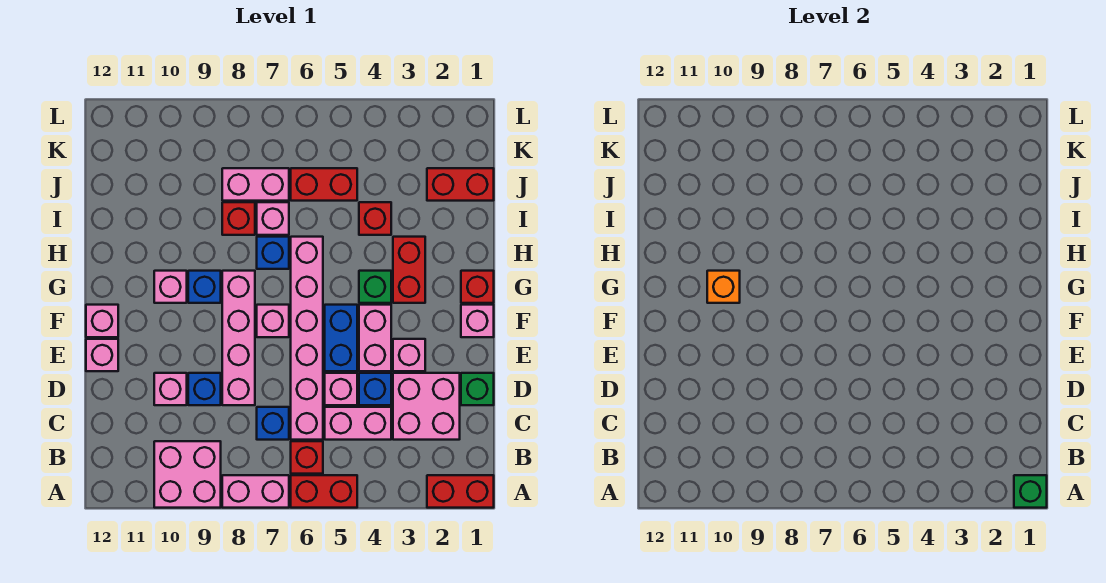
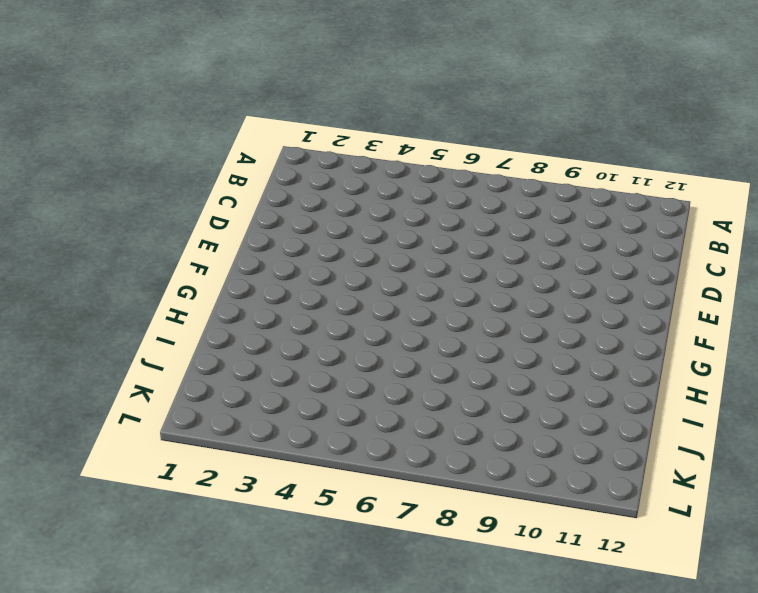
none -> red 1x2 brick [427,475,494,508]
none -> red 1x2 brick [291,475,357,508]
none -> pink 1x2 brick [222,475,289,508]
none -> pink 2x2 brick [154,441,221,508]

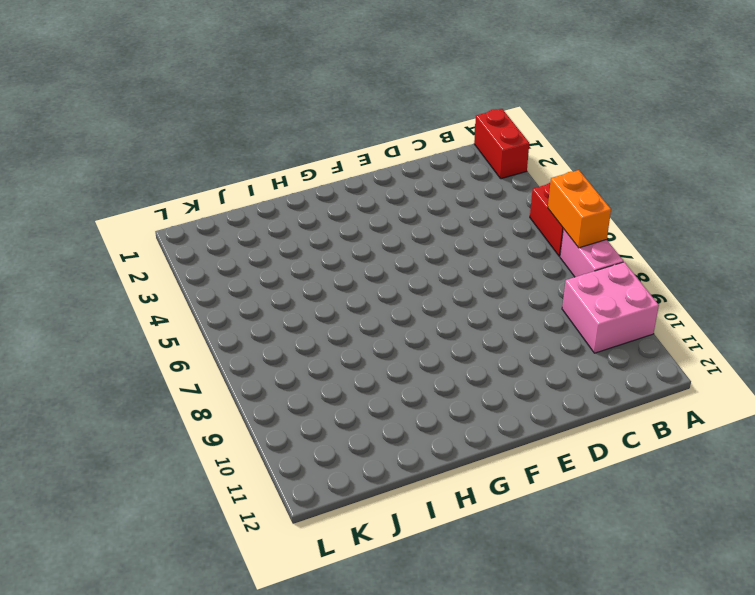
orange 1x2 brick [548,170,611,248] -> none
none -> red 1x1 brick [291,441,323,474]
none -> pink 2x2 brick [393,373,460,440]
none -> pink 1x2 brick [325,407,391,440]
none -> pink 1x6 brick [291,237,323,440]

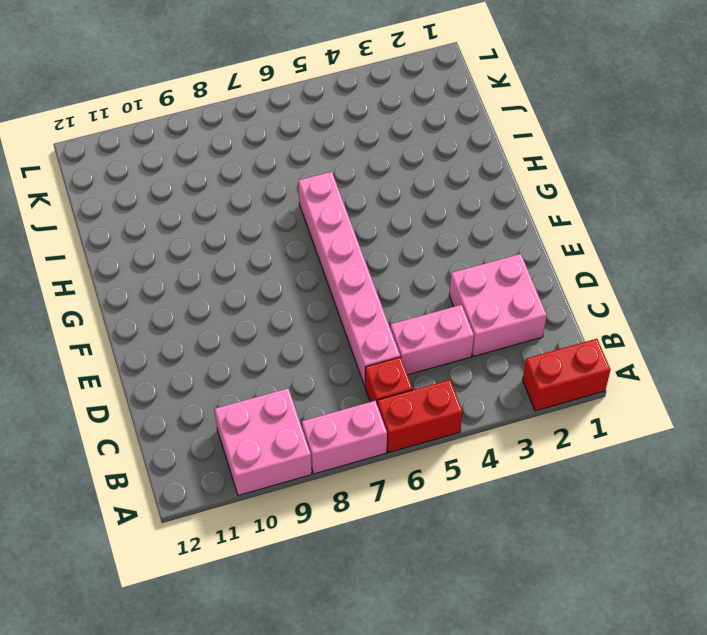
none -> blue 1x1 brick [257,407,289,440]
none -> green 1x1 brick [461,373,494,405]
none -> blue 1x1 brick [359,373,391,405]
none -> pink 1x1 brick [325,373,357,405]

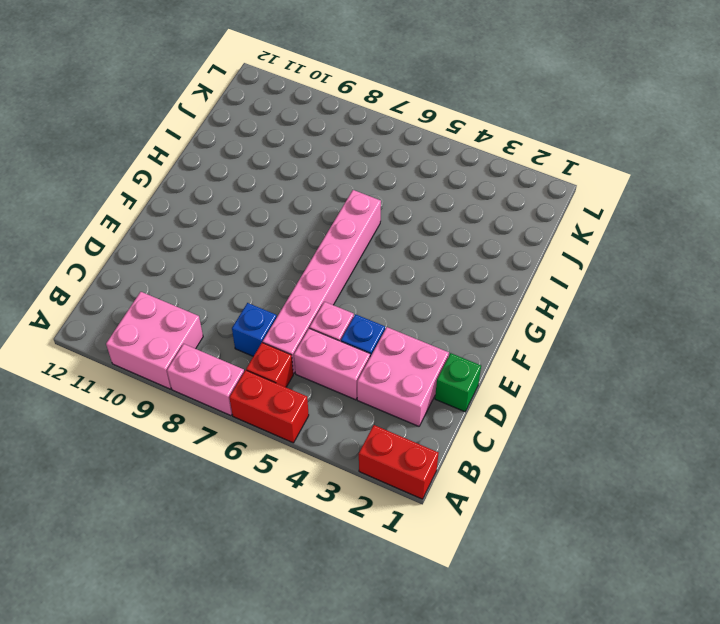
none -> pink 1x4 brick [222,271,255,405]
none -> blue 1x1 brick [188,373,221,405]
none -> pink 1x1 brick [154,373,187,405]
none -> pink 1x1 brick [393,339,425,371]

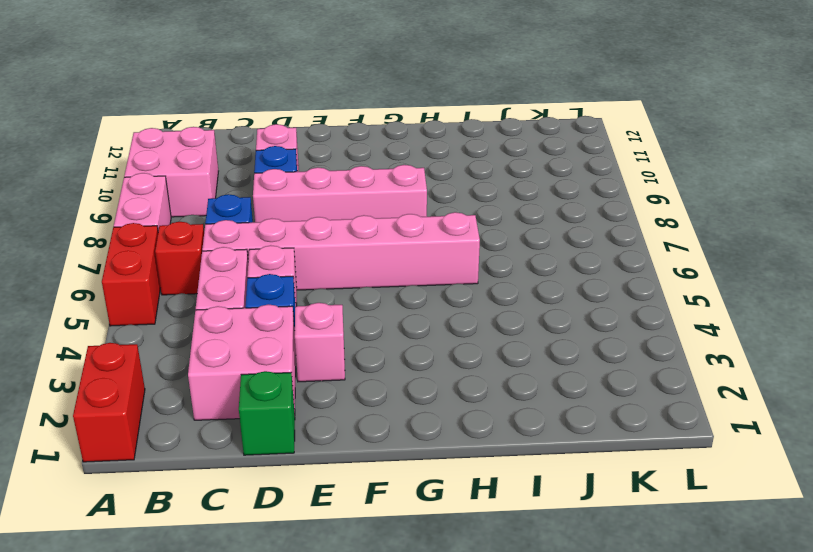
none -> pink 1x2 brick [359,305,391,371]
none -> blue 1x2 brick [325,305,357,371]
none -> pink 1x1 brick [86,339,118,371]
none -> pink 1x1 brick [461,305,494,337]

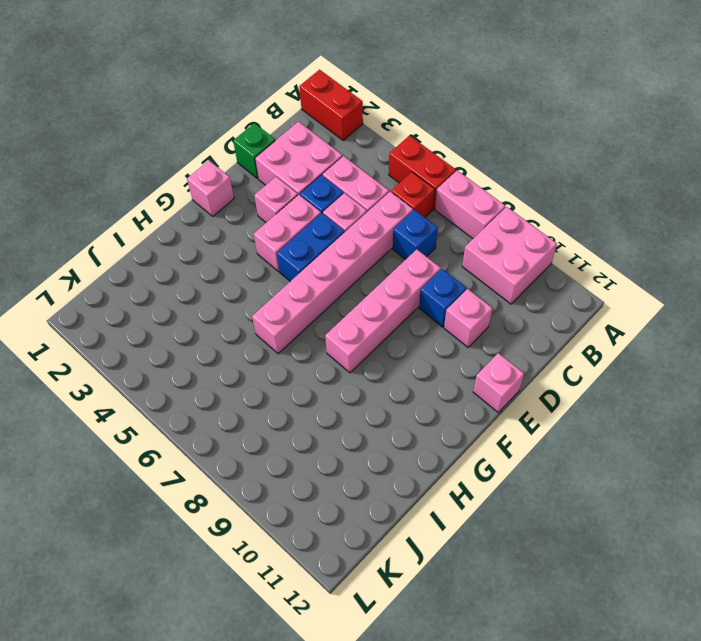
none -> pink 1x1 brick [257,305,289,337]
none -> pink 1x1 brick [86,305,118,337]
none -> red 1x1 brick [461,271,494,303]
none -> red 1x2 brick [393,237,425,303]

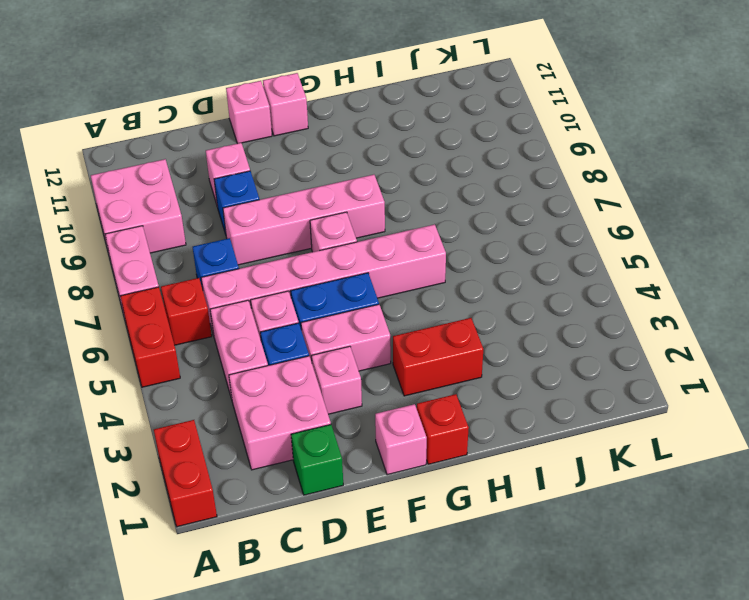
none -> green 1x1 brick [359,271,391,303]
none -> blue 1x1 brick [188,271,221,303]
none -> pink 1x1 brick [154,271,187,303]
none -> blue 1x1 brick [257,237,289,269]

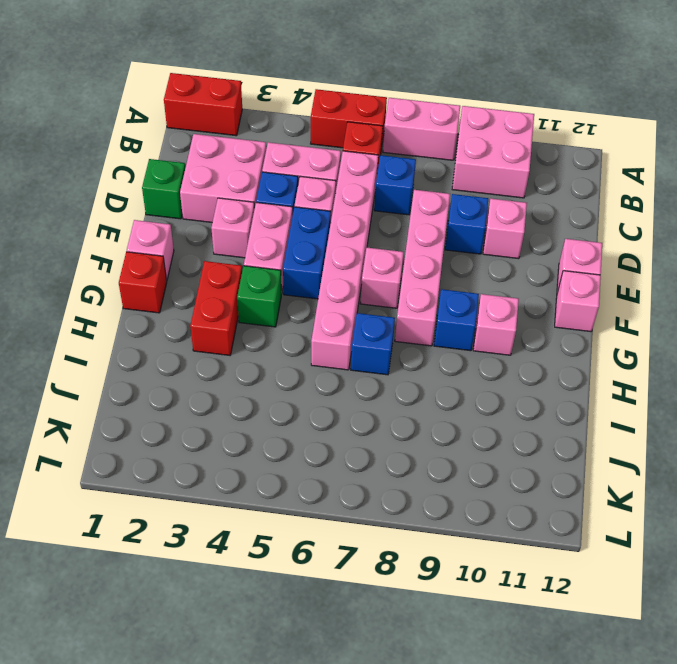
none -> red 1x1 brick [359,202,391,235]
none -> pink 1x1 brick [257,202,289,235]
none -> red 1x1 brick [222,202,255,235]
none -> red 1x2 brick [427,168,494,201]

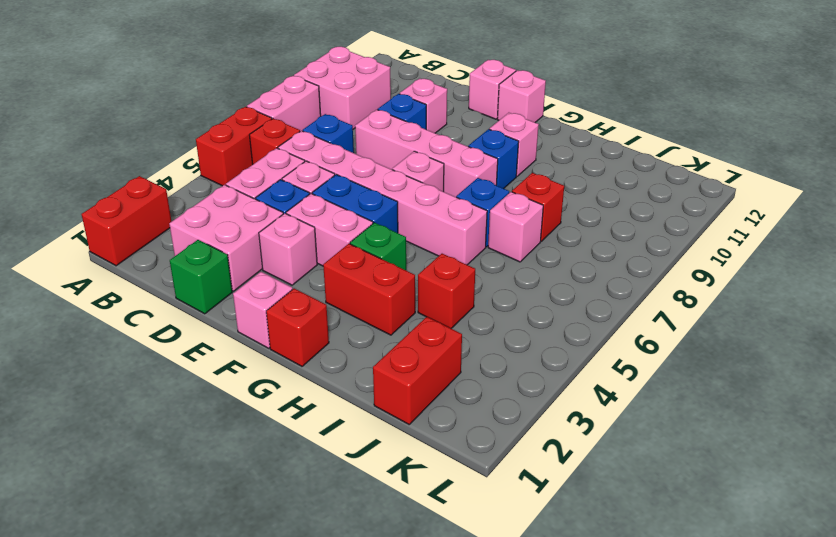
none -> red 1x2 brick [291,168,357,201]
none -> pink 1x2 brick [222,168,289,201]
none -> green 1x1 brick [1014,475,1047,508]
none -> orange 1x1 brick [707,271,740,303]

